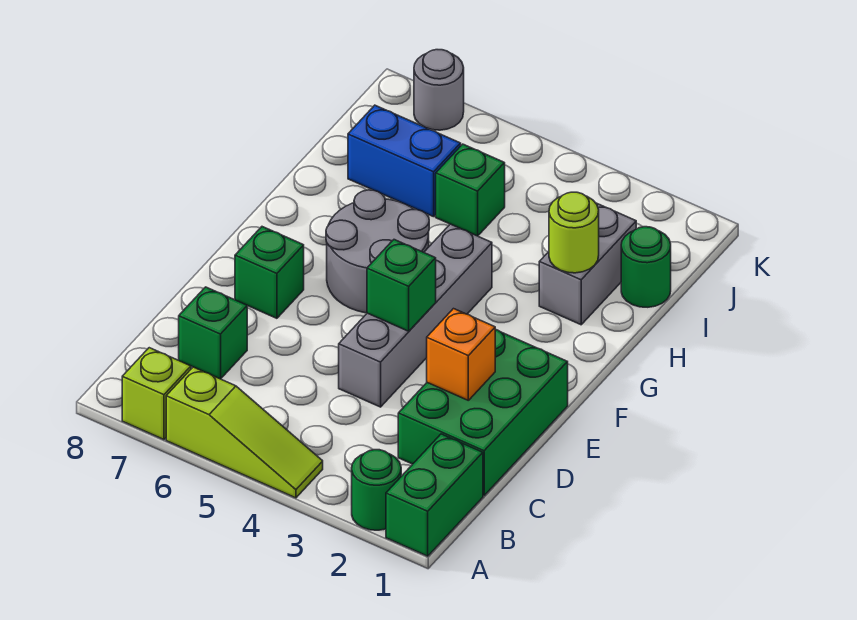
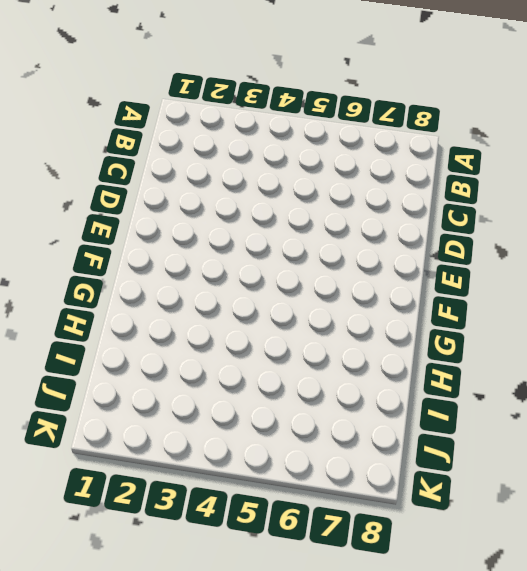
none -> green 1x2 brick [386,434,483,556]
none -> green 1x1 round brick [352,450,401,530]
none -> lime 1x3 slope [166,367,323,498]

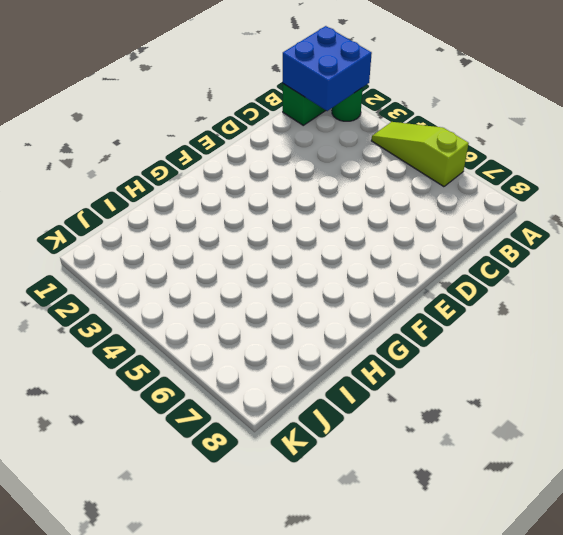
blue 2x2 brick [283,26,372,111] -> none
none -> lime 1x1 brick [122,348,191,440]
none -> green 2x3 brick [398,329,568,496]
none -> green 1x1 brick [179,287,247,379]

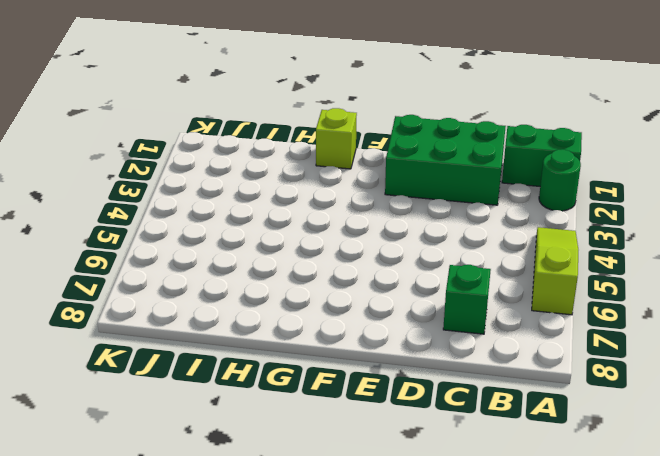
lime 1x1 brick [316,108,357,169] -> lime 1x1 brick moved to [122,348,191,440]
none -> grey 1x4 brick [339,224,492,407]
none -> green 1x1 brick [235,227,304,318]
none -> grey 2x2 round brick [326,190,429,313]

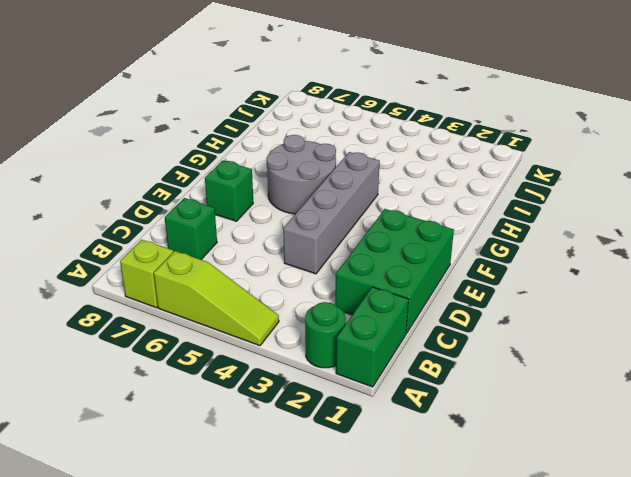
none -> grey 1x2 brick [539,203,636,325]
none -> green 1x1 round brick [621,227,671,307]
none -> green 1x1 brick [436,144,505,236]

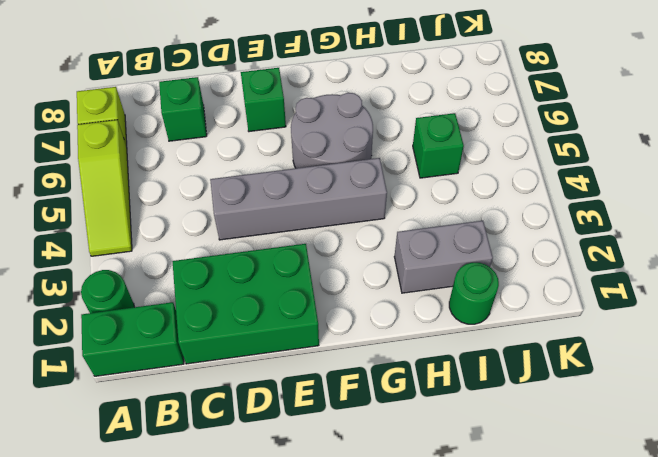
none -> blue 1x2 brick [348,105,461,217]
none -> grey 1x1 round brick [414,50,464,130]
none -> orange 1x1 brick [427,309,495,400]

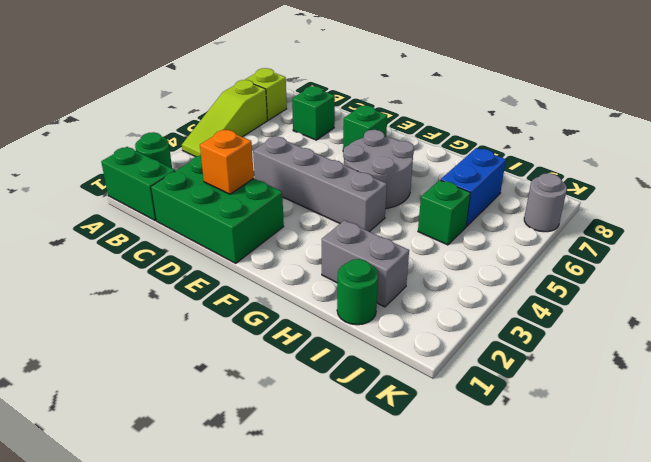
none -> green 1x1 brick [367,240,436,331]
none -> lime 1x1 round brick [549,192,599,273]

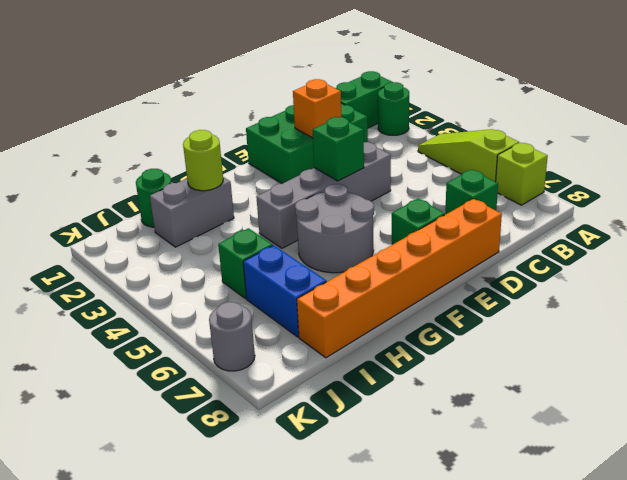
orange 1x6 brick [297,199,502,358] -> none

